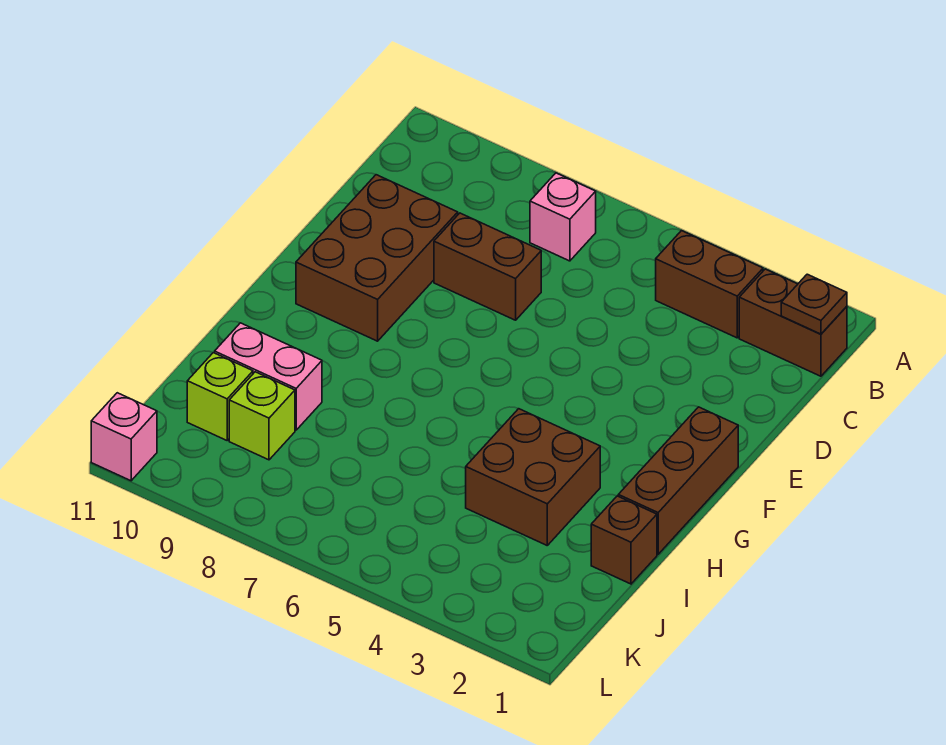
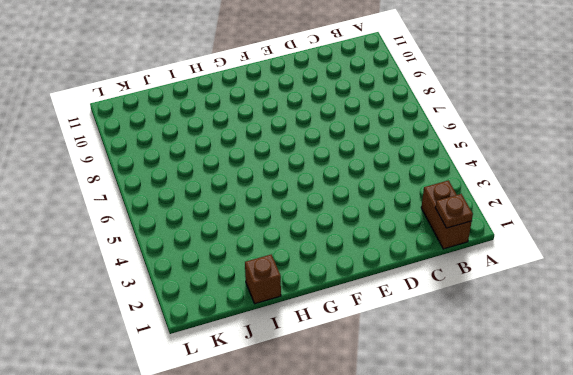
none -> brown 1x2 brick [656,231,763,338]
none -> pink 1x1 brick [530,173,596,261]
none -> brown 1x2 brick [434,213,541,320]

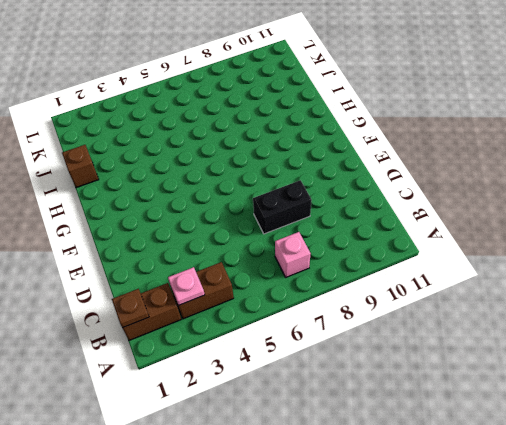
pink 1x1 plate [168,267,205,305] -> none
black 1x2 brick [253,180,312,234] -> brown 1x2 brick [434,213,541,320]
none -> brown 2x3 brick [296,175,458,341]
none -> brown 1x3 brick [618,407,738,554]
none -> brown 2x2 brick [466,409,600,545]

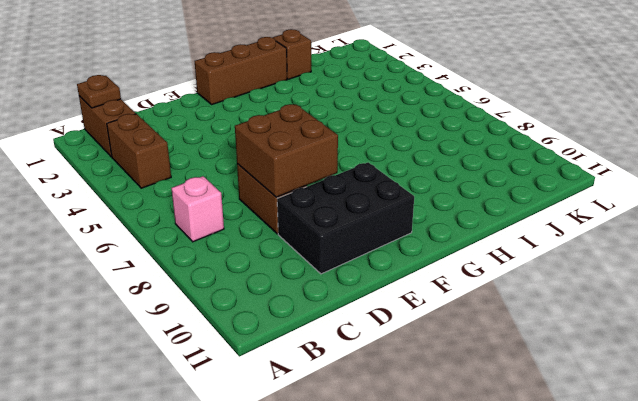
brown 2x2 brick [235,104,338,197] -> brown 2x2 brick moved to [466,409,600,545]
black 2x3 brick [277,162,414,274] -> brown 2x3 brick [296,175,458,341]
none -> pink 1x2 brick [215,323,322,430]
none -> lime 1x1 brick [229,372,295,460]
none -> lime 1x1 brick [187,353,253,440]

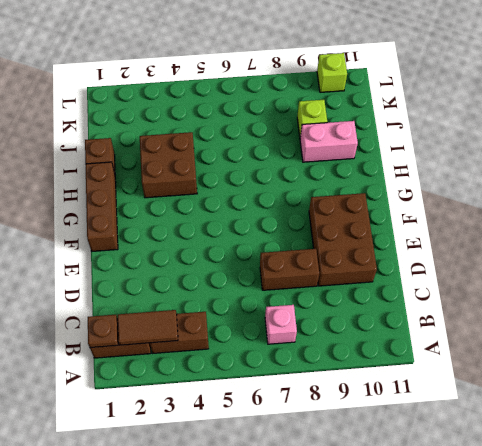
brown 1x2 tile [117,310,178,345] -> none
lime 1x1 brick [317,53,347,92] -> lime 1x1 brick moved to [187,353,253,440]
none -> pink 1x1 brick [91,393,157,481]

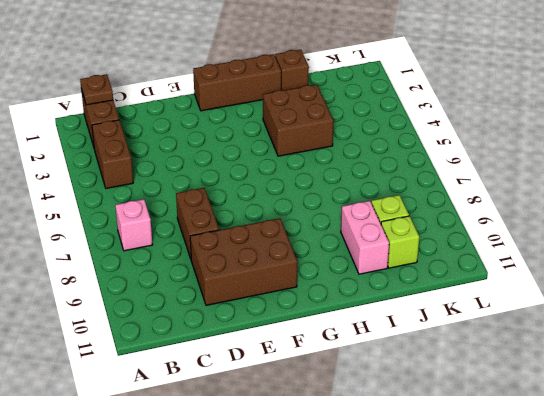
none -> pink 1x1 brick [91,393,157,481]

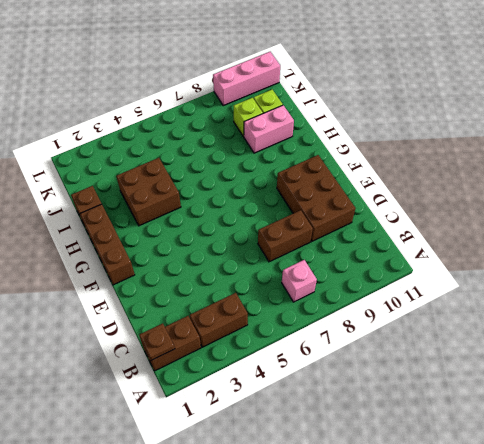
pink 1x3 brick [213,52,280,106] -> pink 1x1 brick [91,393,157,481]

